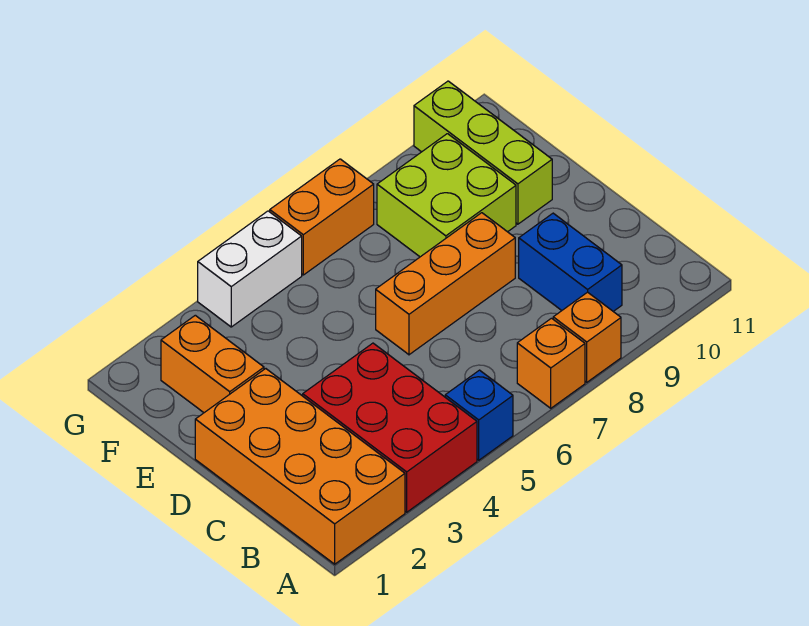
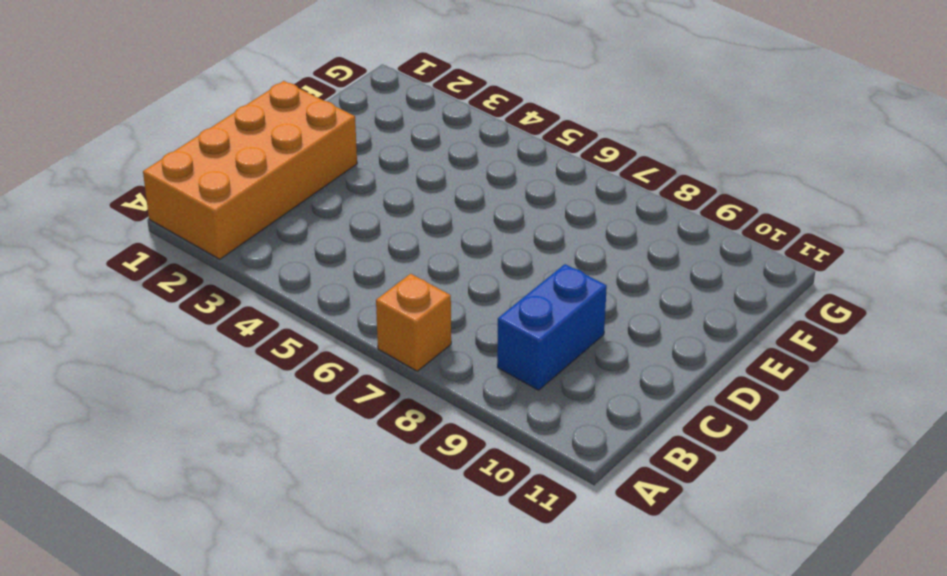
none -> red 2x3 brick [303,343,477,512]
none -> blue 1x1 brick [445,370,513,460]
none -> orange 1x1 brick [553,292,621,382]

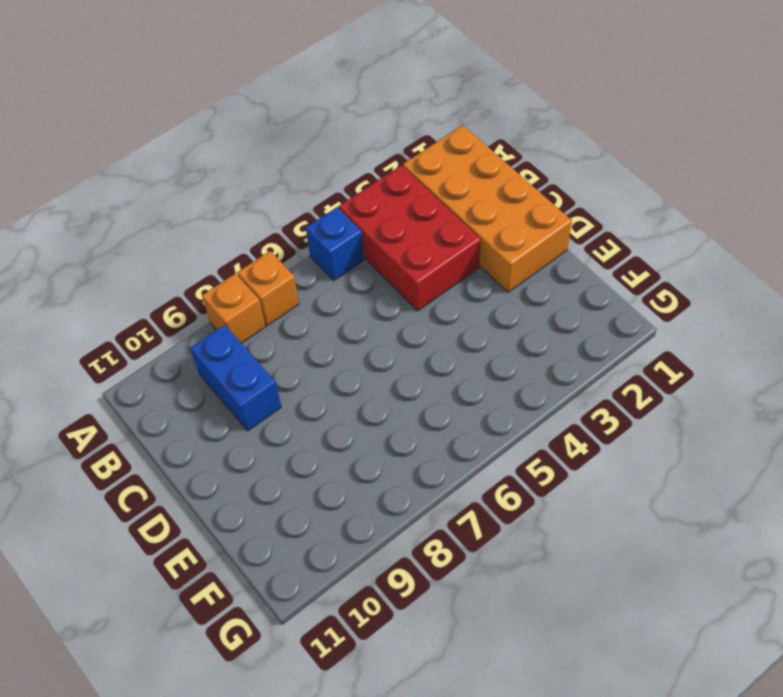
none -> orange 1x3 brick [376,213,515,355]
none -> orange 1x2 brick [161,315,264,413]
none -> lime 2x2 brick [377,134,516,257]

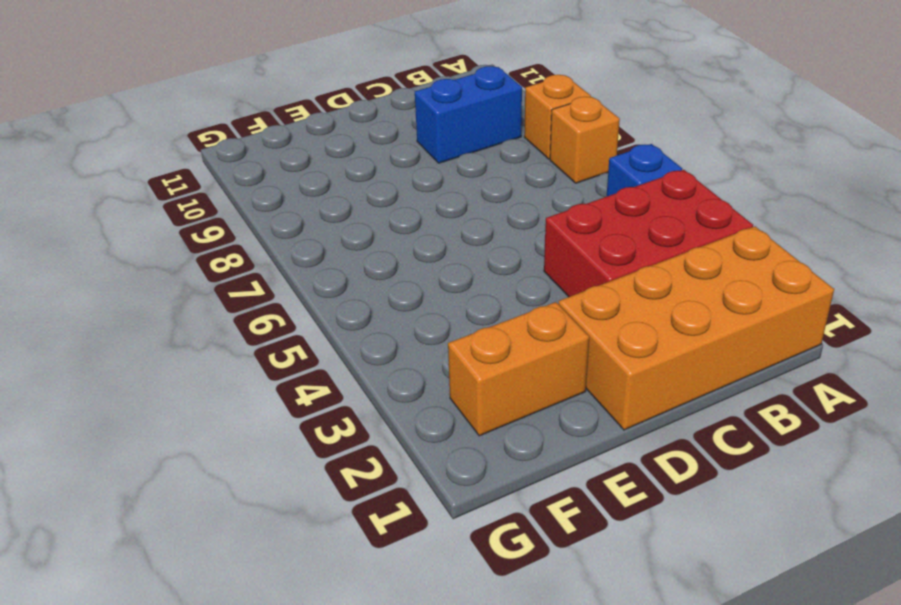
none -> orange 1x3 brick [376,213,515,355]
none -> lime 2x2 brick [377,134,516,257]
none -> lime 1x3 brick [414,81,552,224]

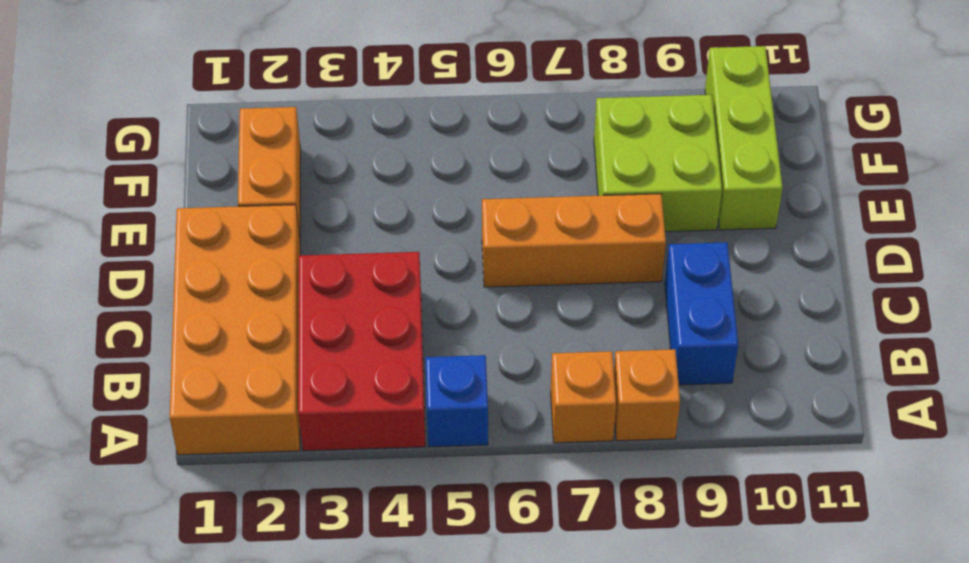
none -> white 1x2 brick [198,211,302,327]
none -> orange 1x2 brick [270,159,374,275]

